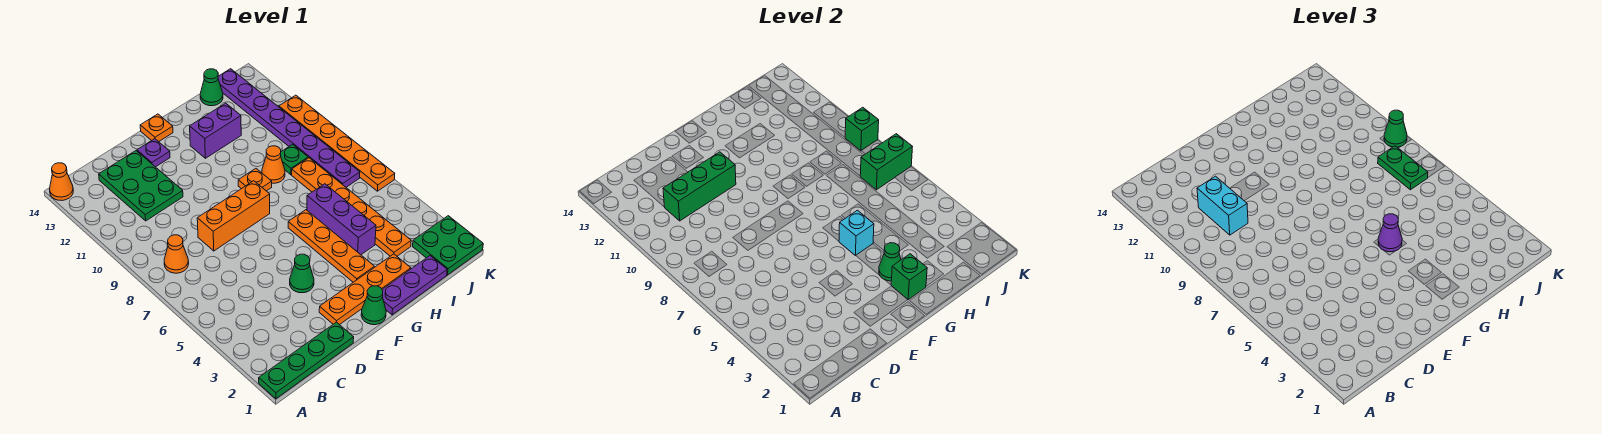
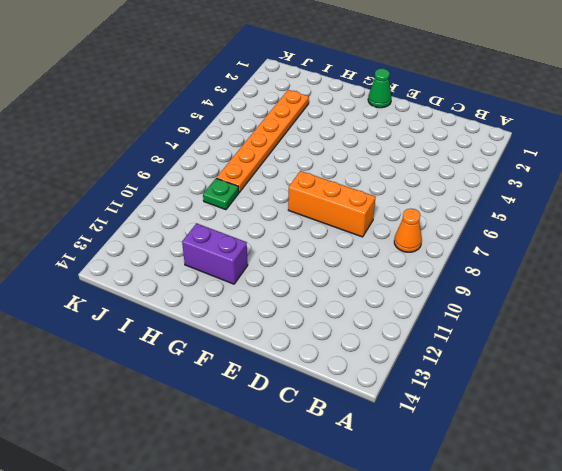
none -> green 1x4 plate [259,322,354,399]
none -> orange 1x1 cone [50,163,73,200]
none -> green 2x3 plate [99,151,183,221]
none -> orange 1x4 plate [319,254,411,325]

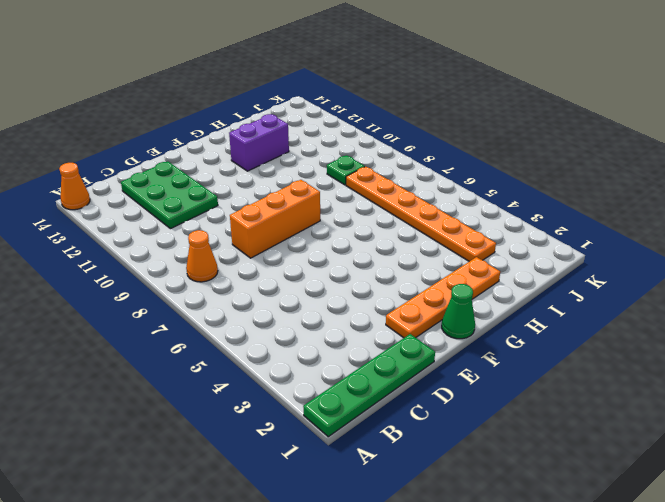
none -> green 1x1 cone [290,254,314,293]
none -> purple 1x1 plate [137,139,170,167]
none -> orange 1x1 plate [140,114,173,142]
none -> purple 1x3 plate [382,256,447,315]

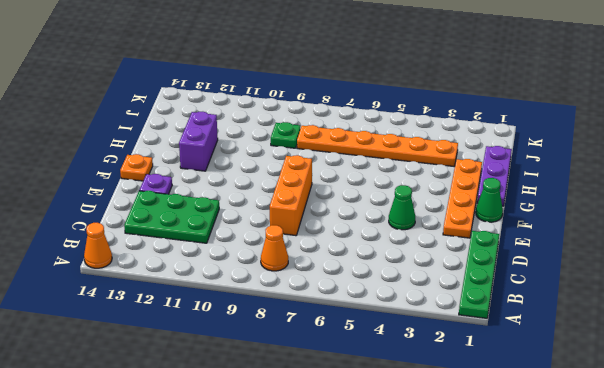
none -> orange 1x4 plate [288,210,374,282]
none -> orange 1x1 plate [238,169,272,191]
none -> purple 1x3 brick [307,184,376,255]
none -> orange 1x1 cone [262,146,285,183]

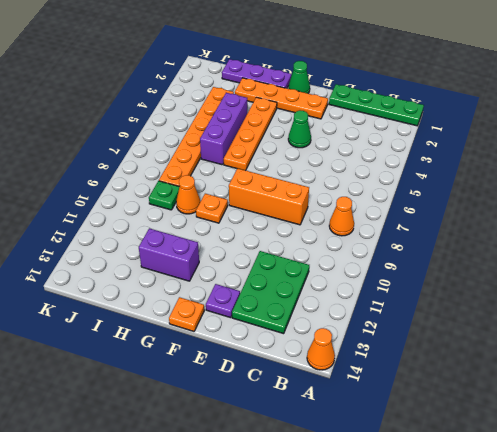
none -> green 1x1 cone [200,69,223,106]
none -> green 2x2 plate [413,216,483,275]
none -> purple 1x8 plate [218,69,360,187]
none -> orange 1x6 plate [279,95,395,191]

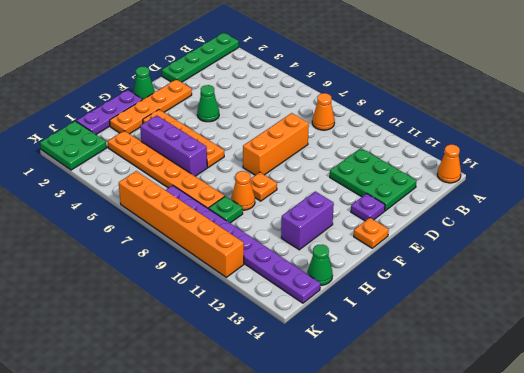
orange 1x6 brick [119,171,244,277] -> orange 1x6 plate [279,95,395,191]
none -> green 1x3 brick [663,152,736,221]
none -> green 1x1 brick [891,254,927,300]
none -> green 1x1 cone [879,243,901,281]
none -> cyan 1x1 brick [839,210,874,256]

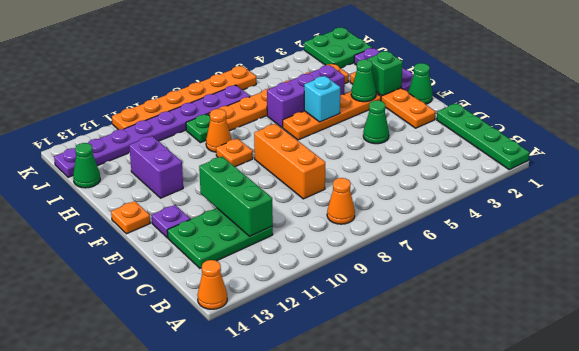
none -> green 1x2 brick [860,134,912,190]
none -> green 1x1 brick [845,107,879,151]
none -> cyan 1x2 brick [1197,176,1248,235]
none -> purple 1x1 cone [1378,214,1402,252]

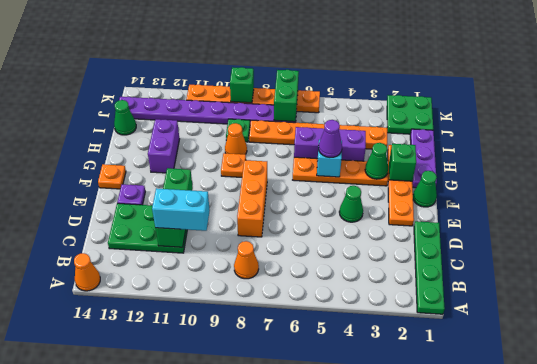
none -> green 1x2 plate [1378,146,1428,190]
none -> green 1x1 cone [1384,110,1407,147]

